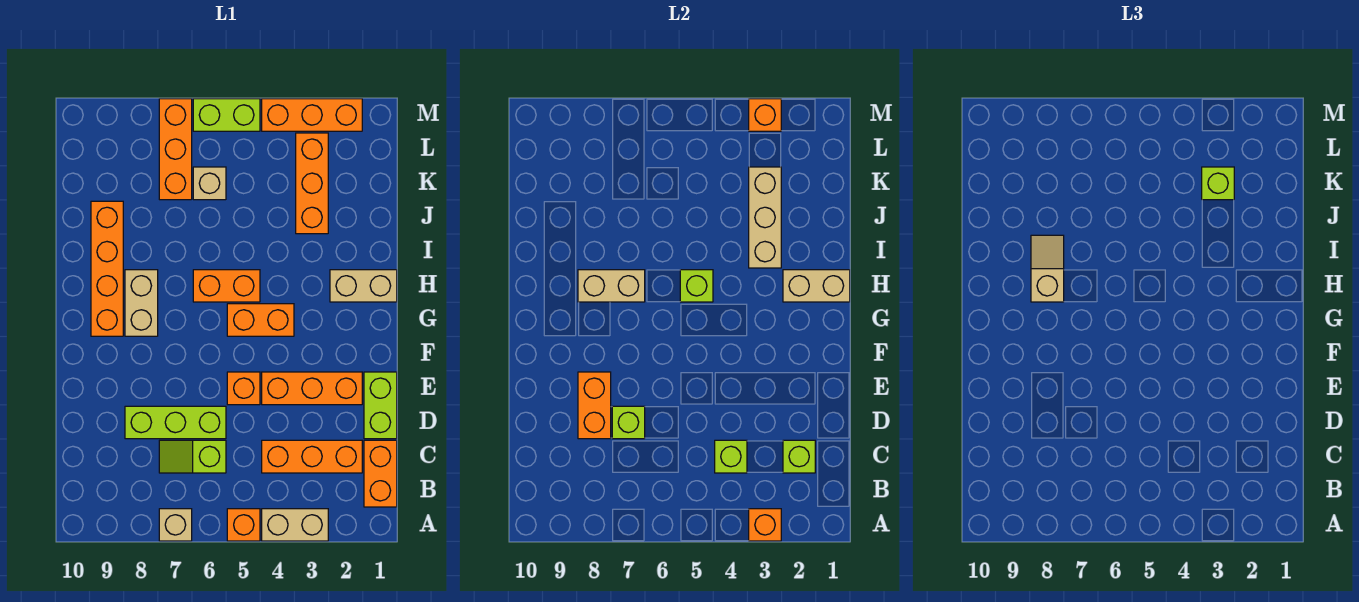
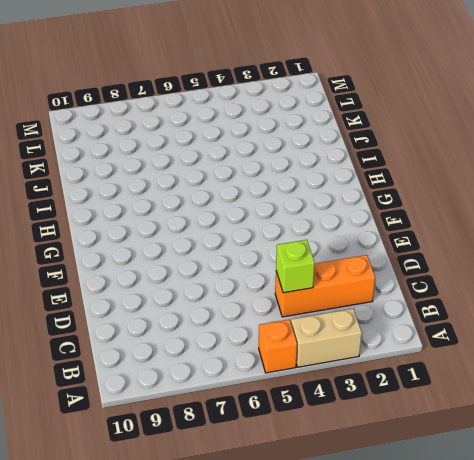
none -> tan 1x1 brick [159,509,192,541]
none -> orange 1x2 brick [364,440,397,507]
none -> lime 1x2 slope [159,440,226,473]
none -> lime 1x2 brick [364,372,397,439]

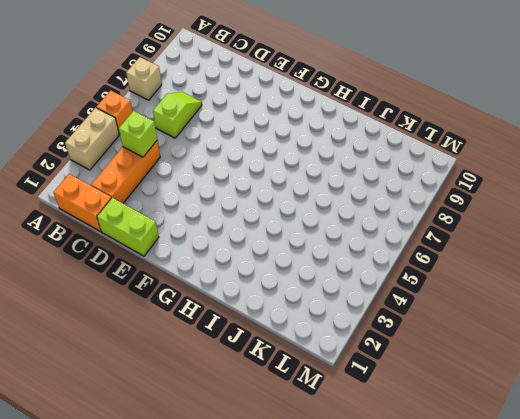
none -> lime 1x3 brick [125,406,226,439]
none -> orange 1x3 brick [262,372,362,405]
none -> orange 1x1 brick [227,372,260,405]
none -> orange 1x2 brick [227,304,294,336]

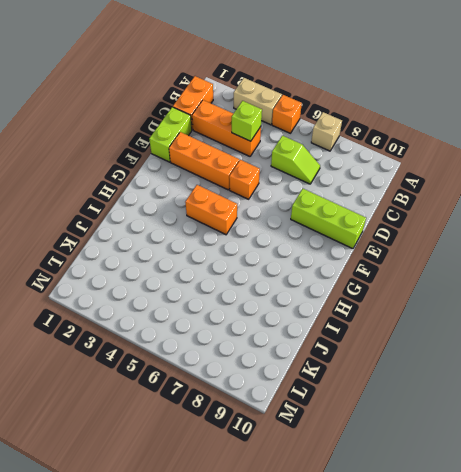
lime 1x3 brick [291,189,366,249] -> lime 1x3 brick moved to [125,406,226,439]
none -> tan 1x2 brick [125,270,158,336]
none -> orange 1x4 brick [91,201,123,336]
none -> tan 1x2 brick [330,270,397,302]
none -> orange 1x2 brick [193,270,260,302]

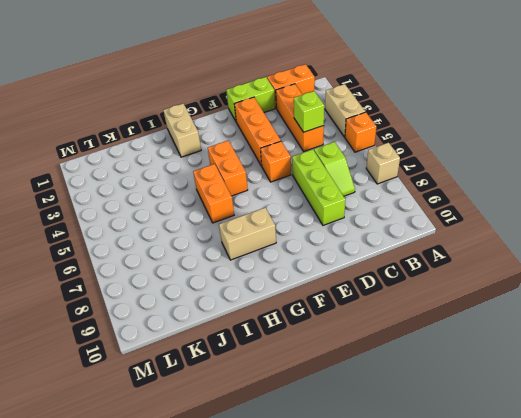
none -> orange 1x4 brick [91,201,123,336]
none -> orange 1x3 brick [296,133,328,234]
none -> tan 1x1 brick [193,167,226,200]
none -> orange 1x3 brick [159,99,192,200]

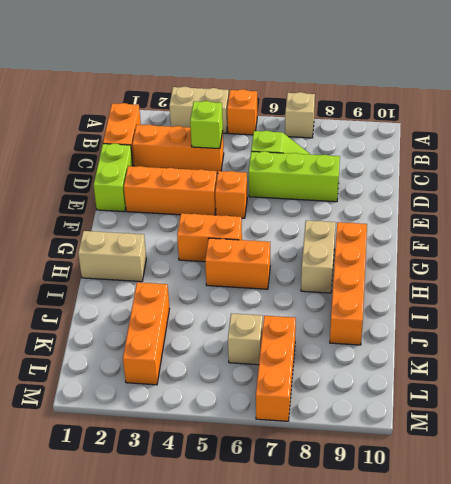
none -> orange 1x3 brick [262,99,362,131]
none -> lime 1x2 brick [193,99,260,131]
none -> orange 1x1 brick [749,509,781,541]
none -> lime 1x1 brick [783,440,815,473]

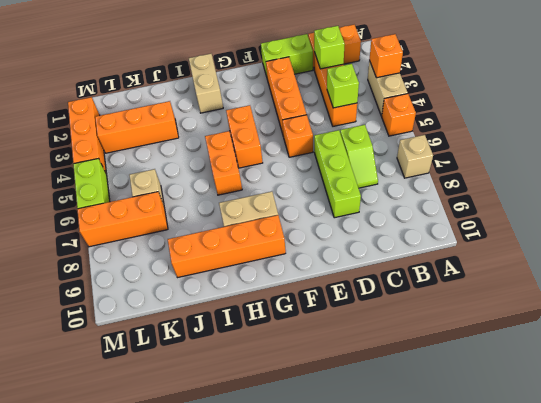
none -> lime 1x1 brick [612,406,645,439]
none -> orange 1x2 brick [578,372,611,439]
none -> tan 1x2 brick [783,270,850,302]
none -> lime 1x1 brick [680,270,713,302]

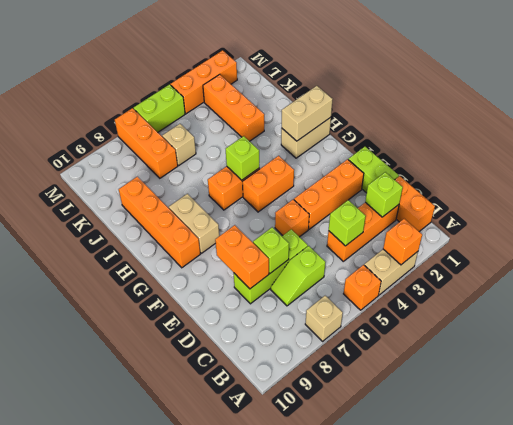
none -> tan 1x2 brick [578,270,645,302]
none -> tan 1x3 brick [749,167,781,268]
none -> orange 1x1 brick [749,99,781,131]
none -> tan 1x2 slope [1031,235,1064,302]

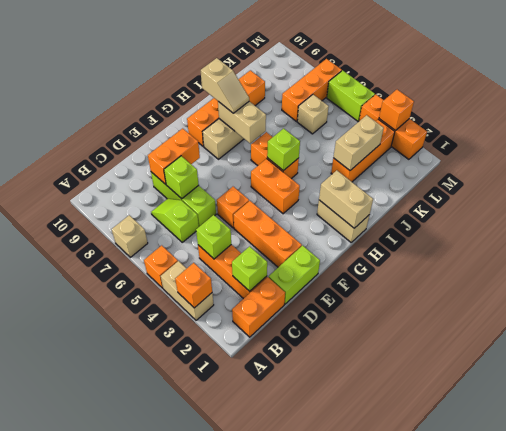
tan 1x2 slope [201,58,249,113] -> tan 1x2 slope turned to [1031,235,1064,302]
tan 1x2 brick [333,115,384,170] -> tan 1x3 brick [749,167,781,268]
none -> lime 1x1 brick [1202,167,1234,200]

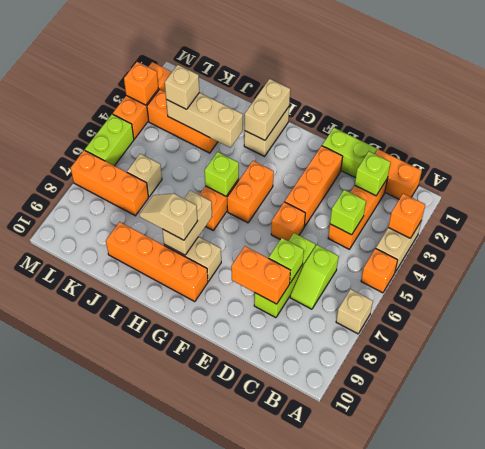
tan 1x1 brick [165,65,199,109] -> lime 1x1 brick [1202,167,1234,200]

